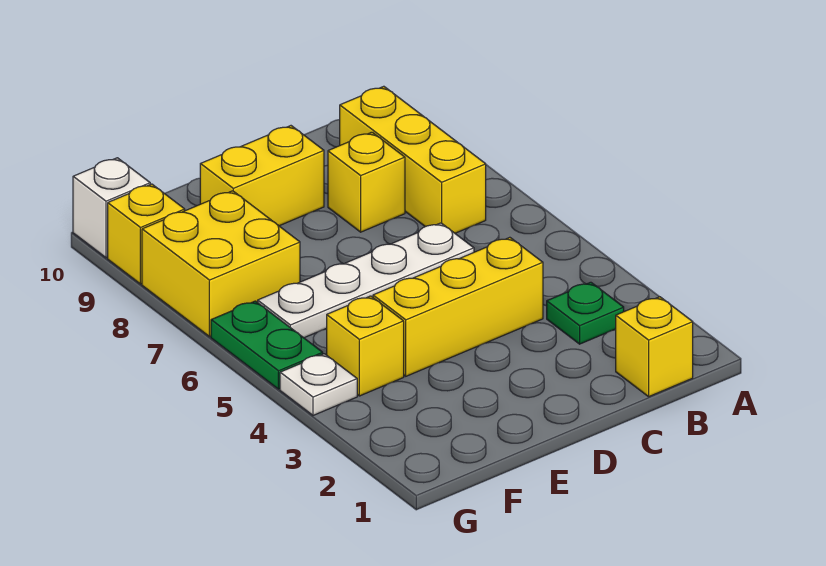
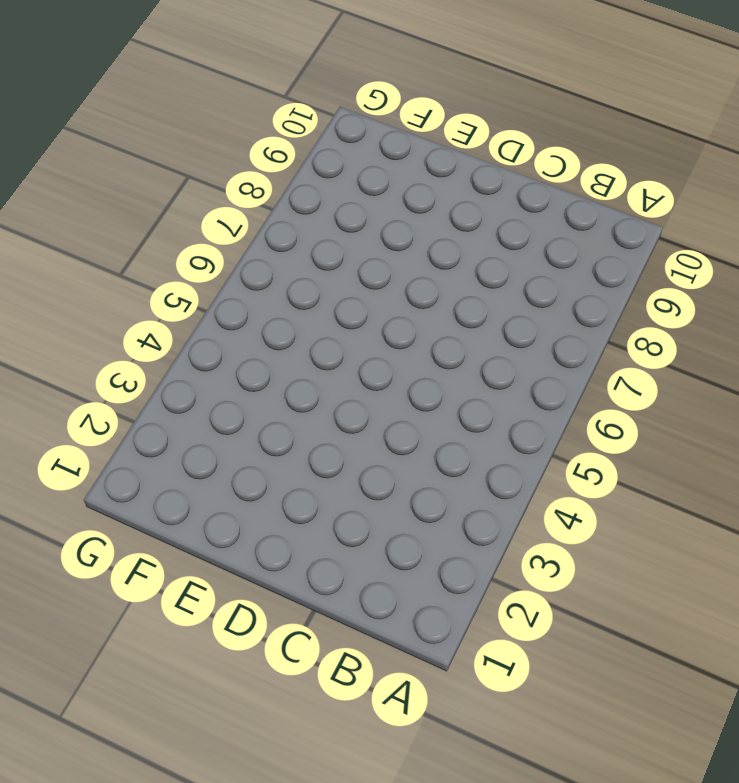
none -> yellow 1x1 brick [616,297,693,397]
none -> green 1x1 plate [547,282,624,344]
none -> yellow 1x3 brick [340,86,486,233]

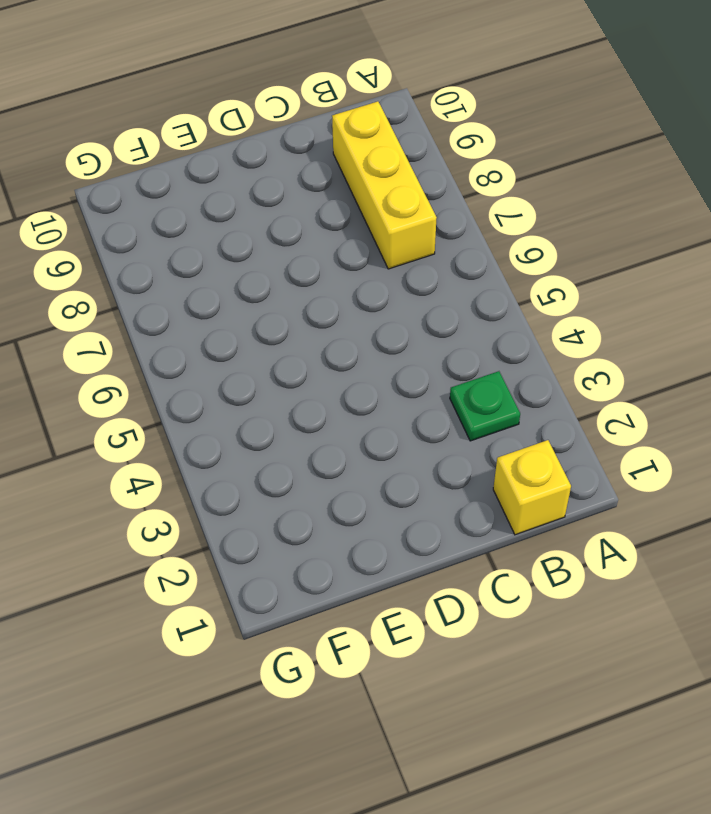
none -> yellow 1x3 brick [373,237,543,376]
none -> white 1x4 plate [258,223,474,338]
none -> yellow 1x1 brick [328,132,405,232]

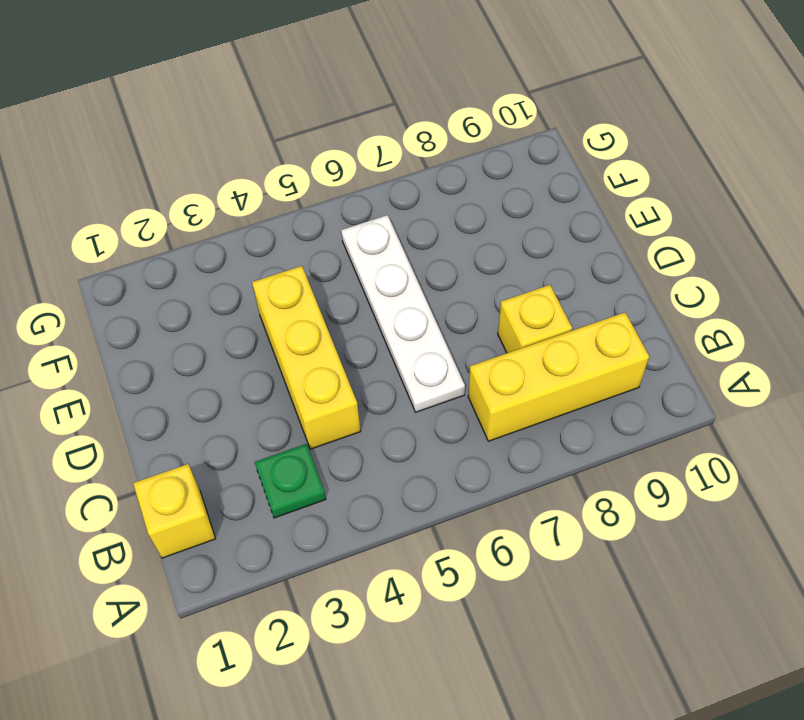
none -> yellow 1x2 brick [200,126,324,226]
none -> yellow 1x1 brick [327,296,404,396]
none -> yellow 2x2 brick [142,191,300,337]

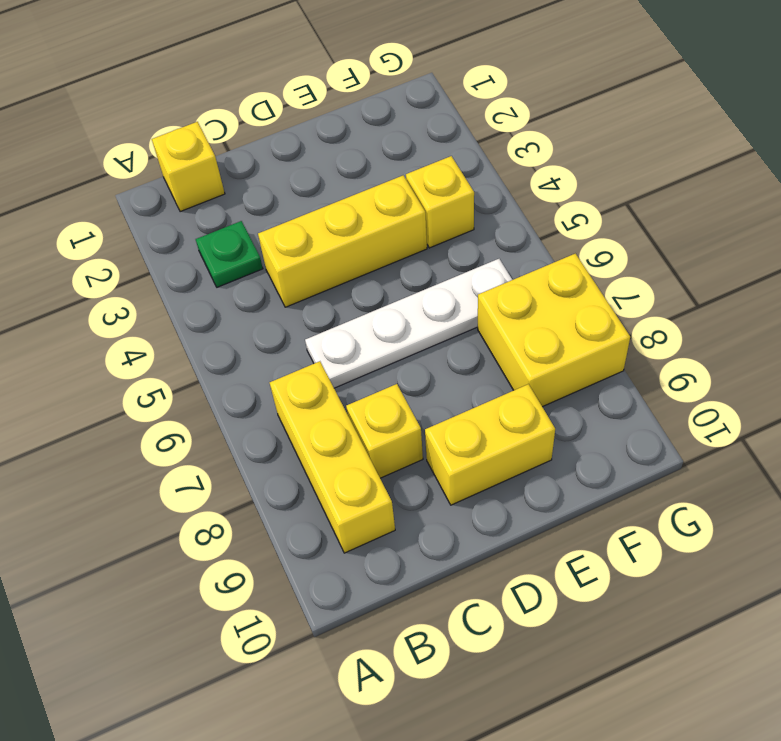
none -> white 1x1 plate [280,354,357,415]
none -> green 1x2 plate [211,301,323,389]
none -> yellow 1x1 brick [108,184,185,284]

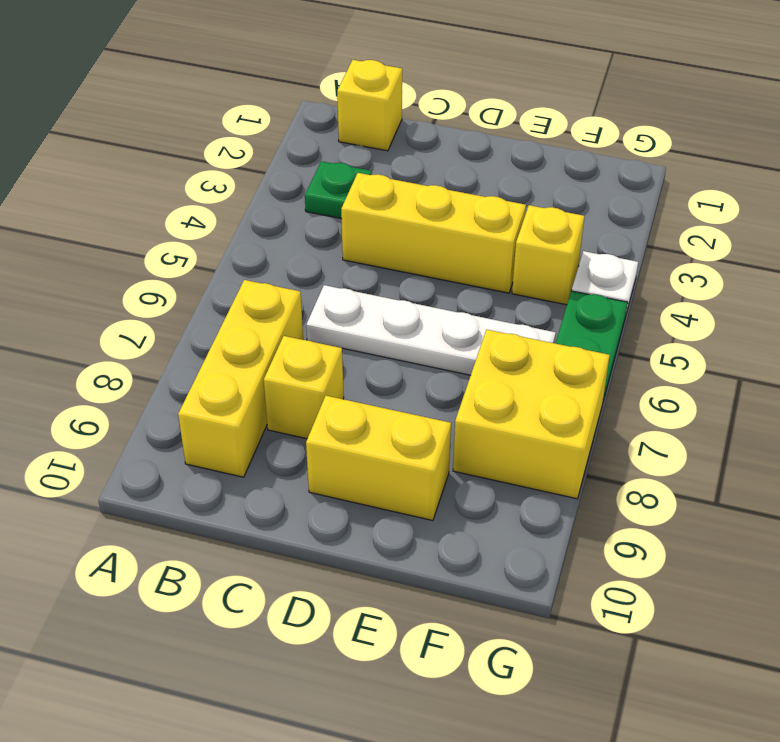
none -> yellow 1x1 brick [108,184,185,284]
none -> white 1x1 brick [73,158,150,258]

